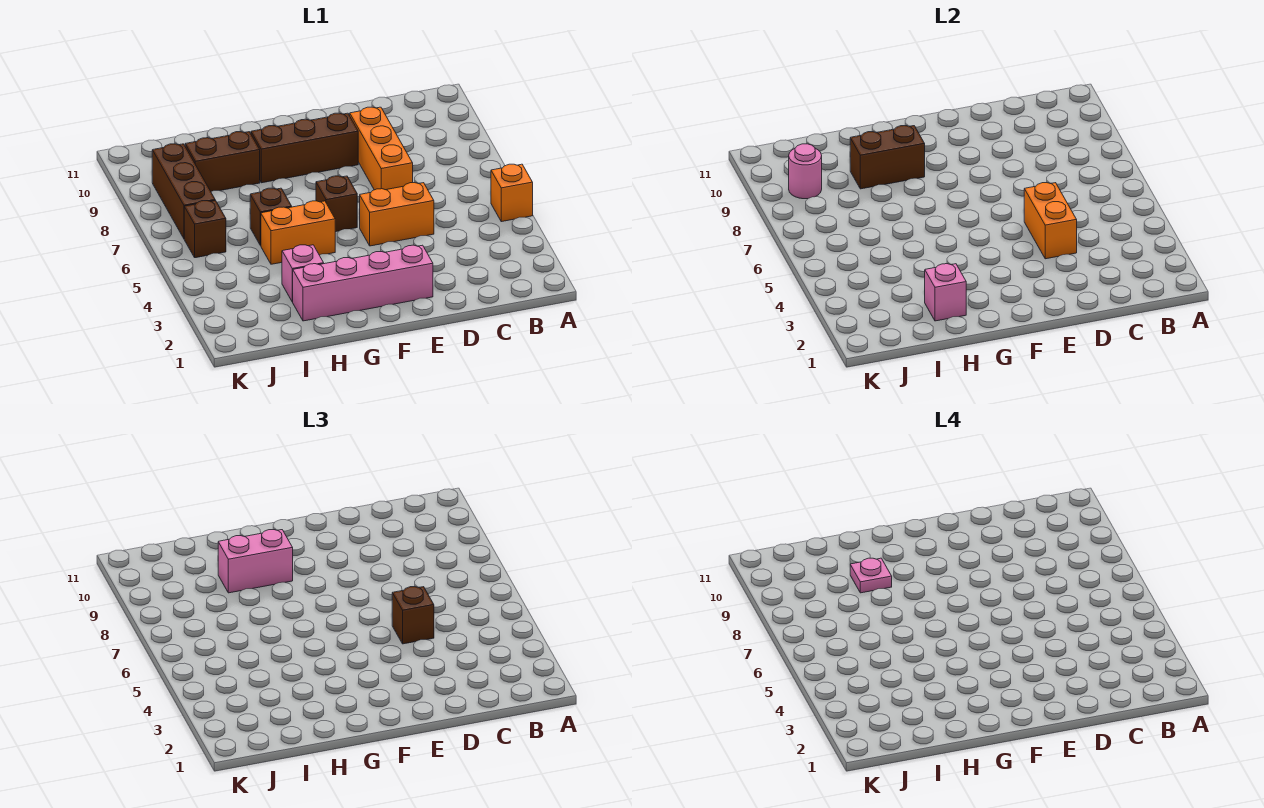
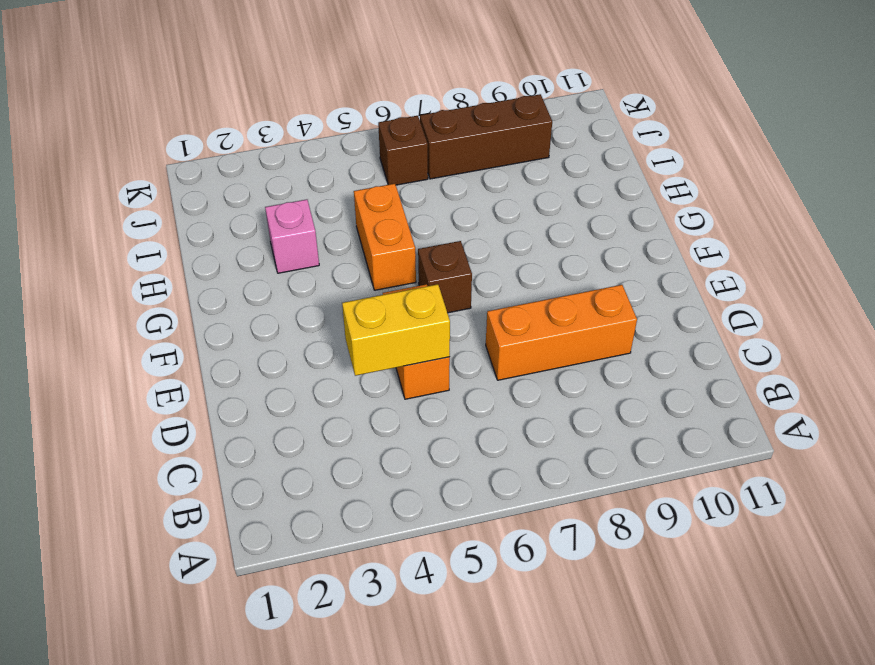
yellow 1x2 brick [342,284,450,376] -> orange 1x2 brick [1024,183,1077,259]
none -> orange 1x1 brick [491,164,533,222]
none -> pink 1x4 brick [293,245,433,321]
none -> brown 1x3 brick [251,113,358,183]

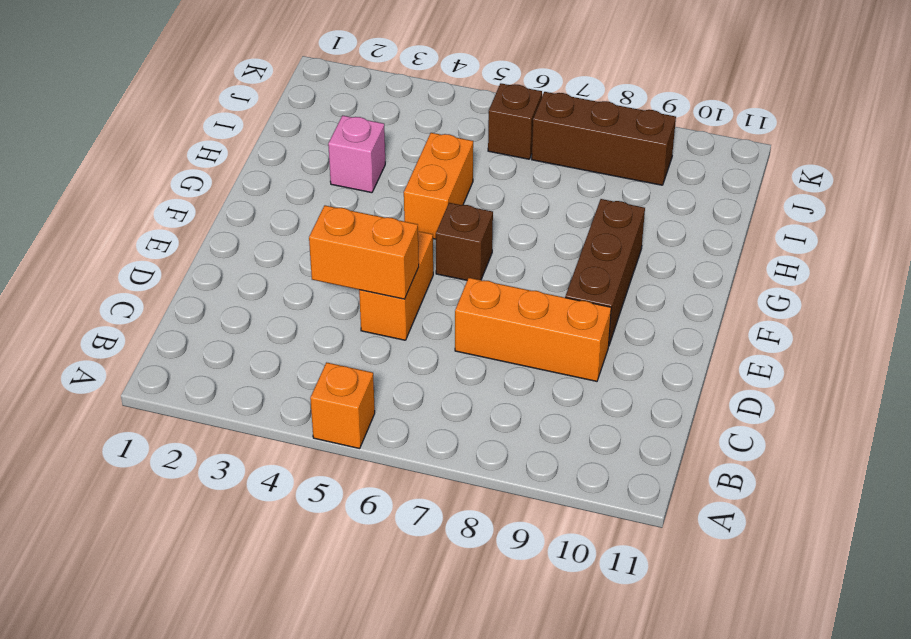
none -> pink 1x4 brick [293,245,433,321]
none -> brown 1x1 brick [250,188,292,246]
none -> brown 1x2 brick [185,132,260,192]

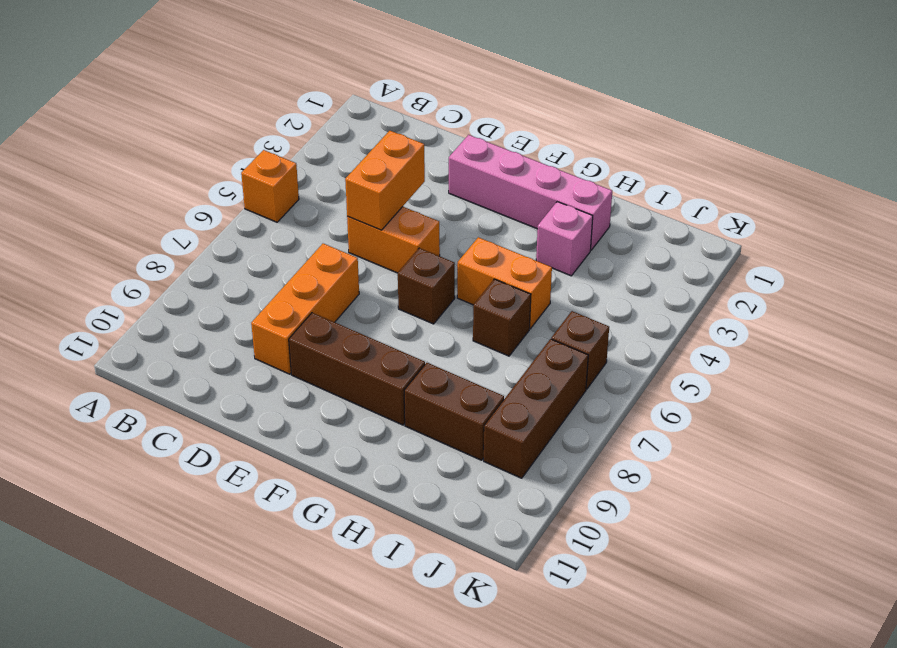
none -> brown 1x2 brick [850,126,925,189]
none -> pink 1x1 brick [925,264,966,321]
none -> pink 1x1 round brick [789,144,822,199]

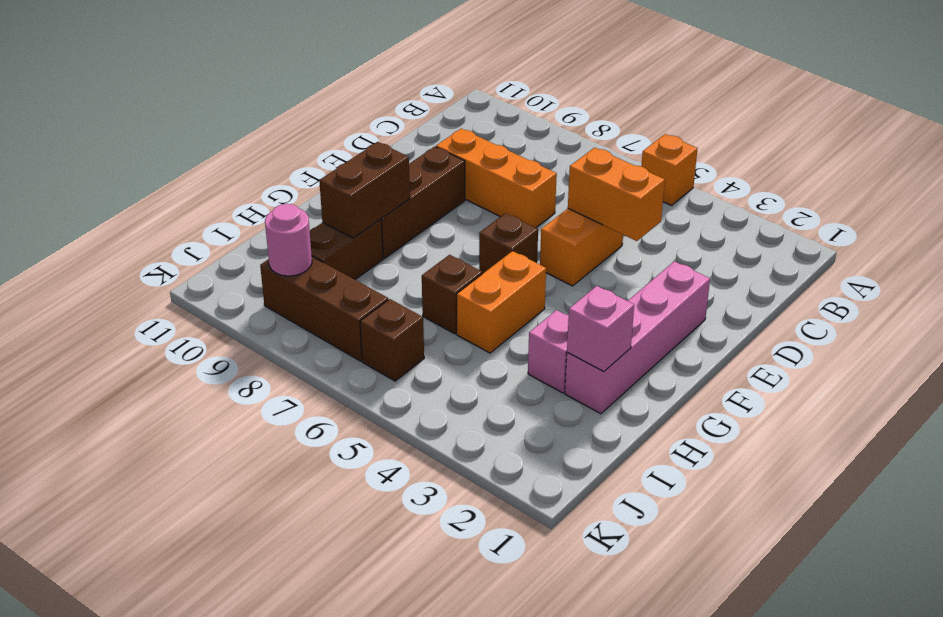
none -> brown 1x1 brick [392,587,434,644]
none -> pink 1x2 brick [218,530,293,593]
none -> pink 1x1 plate [850,558,892,593]

